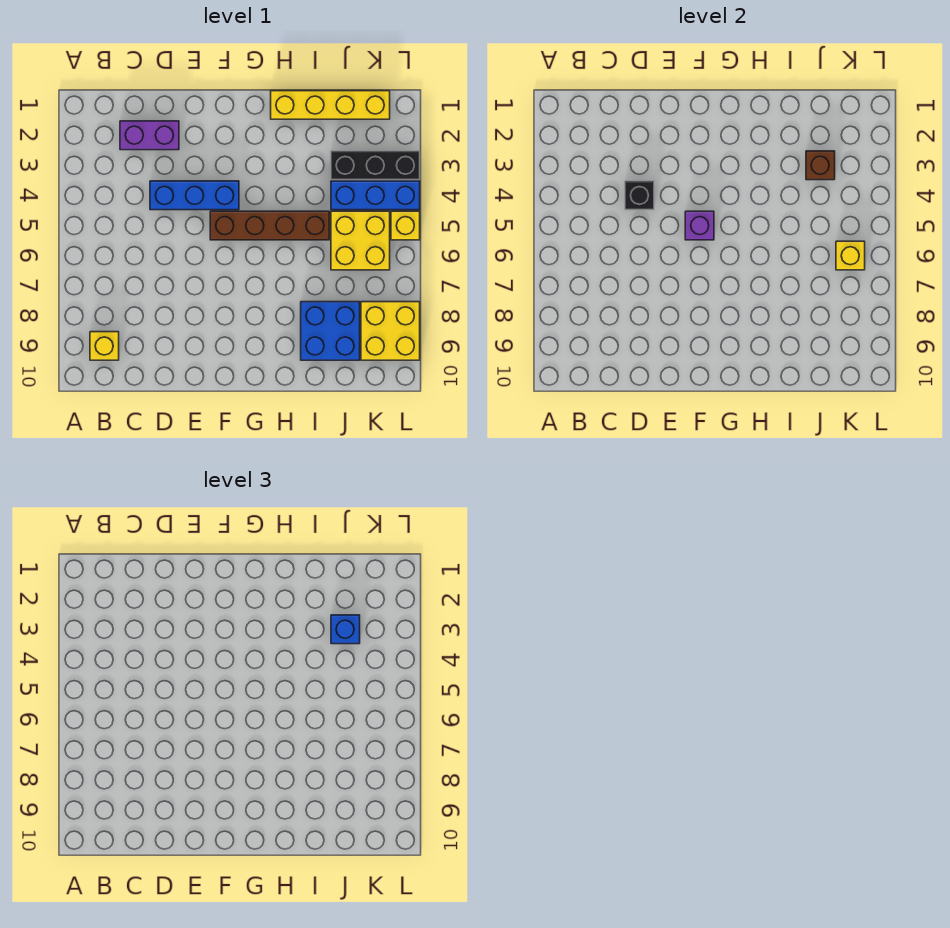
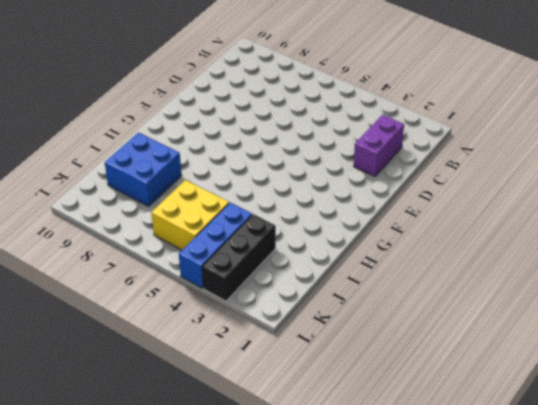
none -> yellow 1x1 brick [90,332,119,360]
none -> blue 1x3 brick [150,181,239,210]
none -> brown 1x4 brick [210,211,329,240]

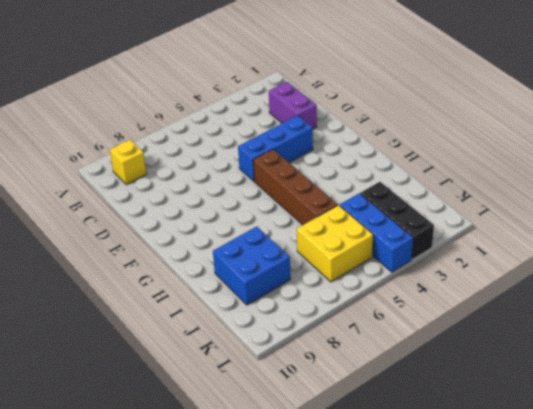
blue 1x3 brick [238,115,313,181] -> blue 1x3 brick turned to [150,181,239,210]
none -> yellow 1x4 brick [271,91,390,119]
none -> yellow 2x2 brick [361,302,420,360]
none -> yellow 1x1 brick [391,211,420,240]

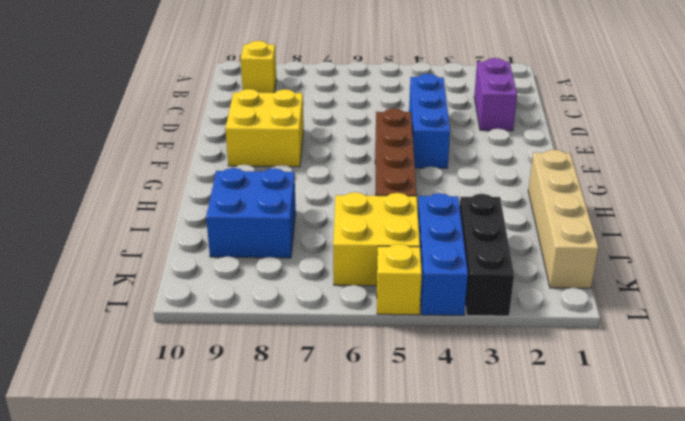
yellow 2x2 brick [225,89,304,167] -> yellow 2x2 brick moved to [361,302,420,360]
tan 1x4 brick [528,150,598,288] -> yellow 1x4 brick [271,91,390,119]
none -> black 1x1 brick [625,181,654,210]
none -> purple 1x1 brick [685,211,714,240]
none -> brown 1x1 brick [806,151,835,180]

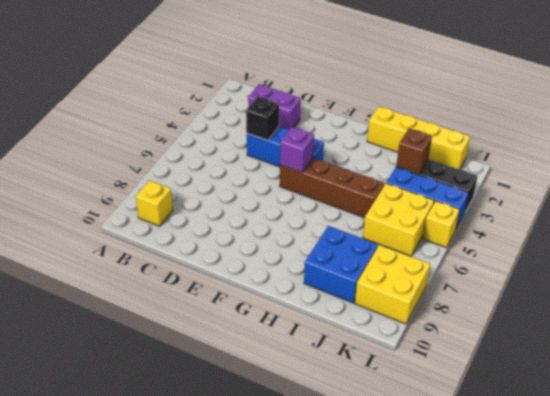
none -> yellow 1x1 brick [836,241,865,270]
none -> blue 1x1 brick [331,615,360,644]

